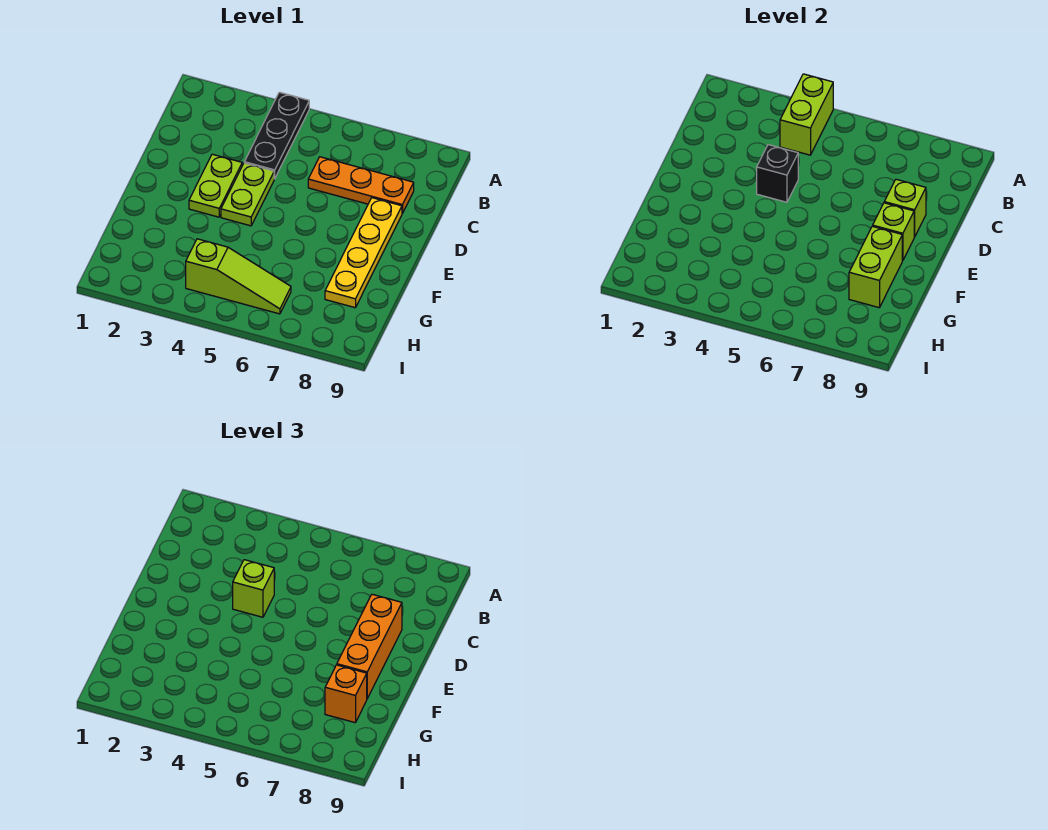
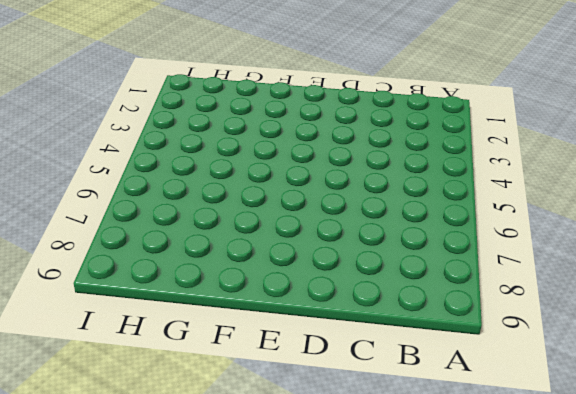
none -> black 1x3 plate [244,92,309,179]
none -> orange 1x3 plate [308,157,414,213]
none -> lime 1x2 plate [189,154,242,217]

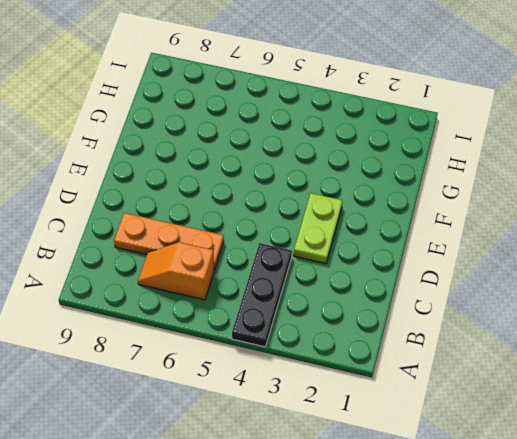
orange 1x2 slope [138,242,214,300] -> none
none -> lime 1x2 plate [221,163,274,226]
none -> yellow 1x4 plate [325,198,402,308]
none -> lime 1x3 slope [186,239,291,314]

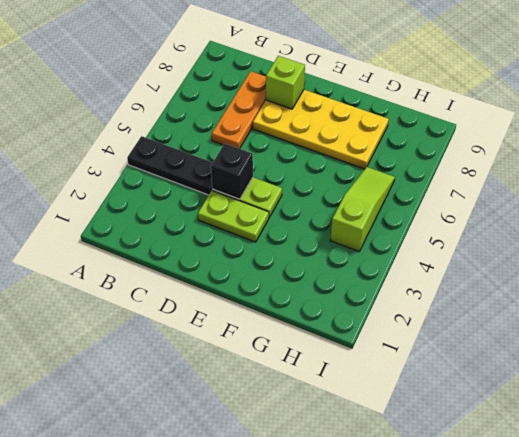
yellow 2x4 plate [253,90,389,169] -> yellow 1x4 plate [325,198,402,308]
none -> lime 1x2 brick [780,74,833,155]
none -> lime 1x1 brick [873,203,914,261]
none -> lime 1x2 brick [849,226,902,308]

